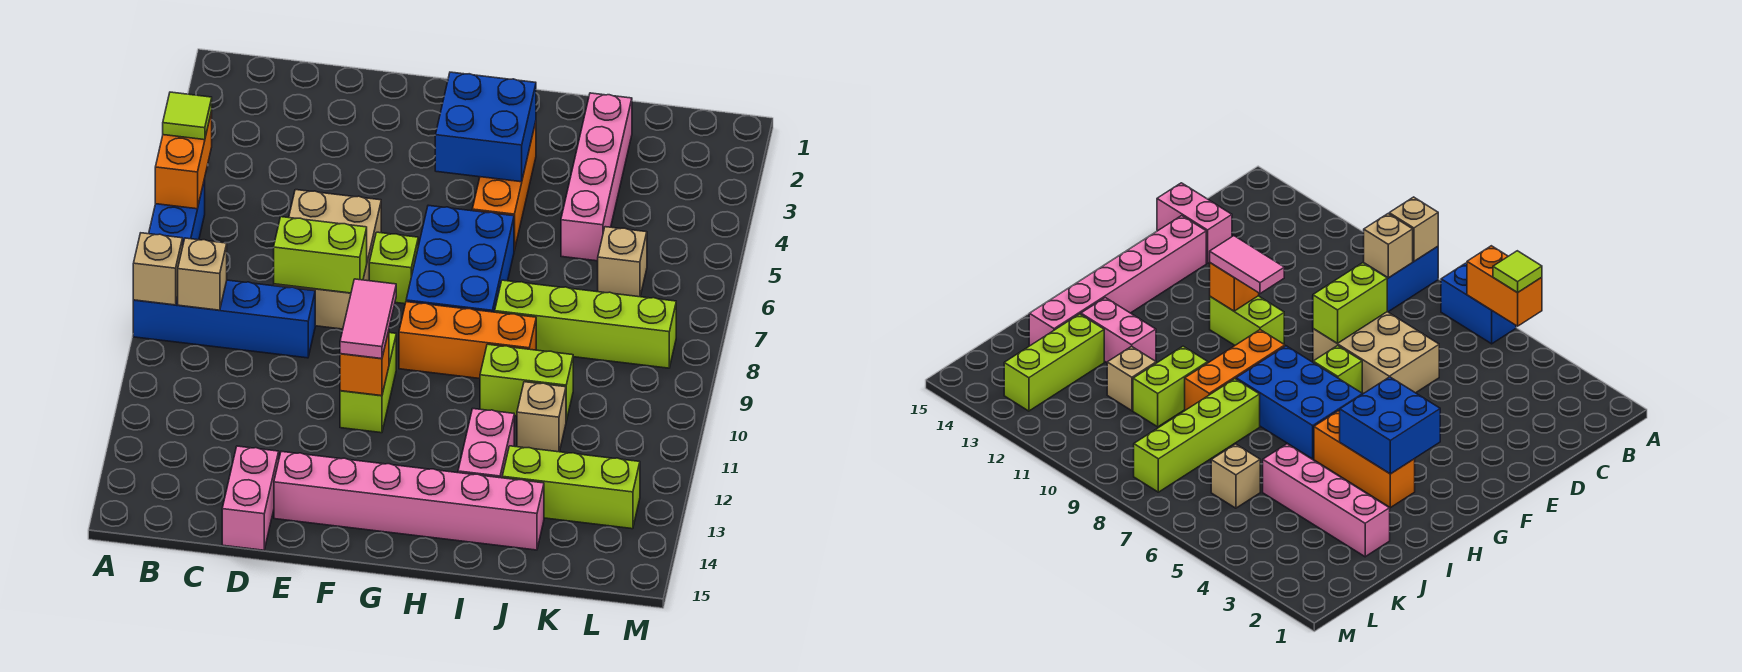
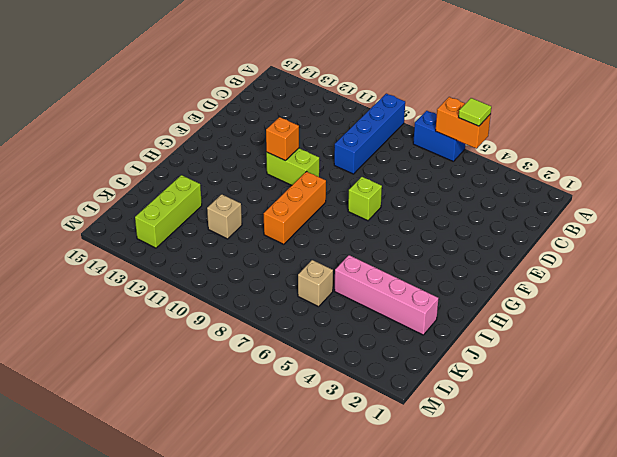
none -> tan 2x3 brick [274,190,381,329]
none -> pink 1x2 brick [222,446,279,550]
none -> pink 1x6 brick [274,451,544,550]

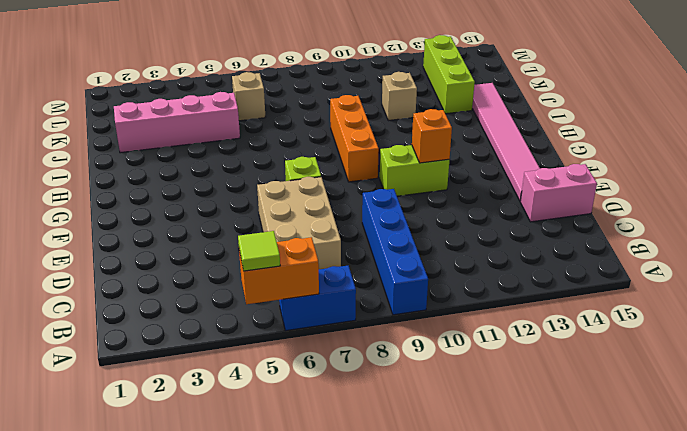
tan 2x3 brick [257,177,341,269] -> tan 2x3 brick turned to [274,190,381,329]
pink 1x6 tile [472,83,540,201] -> pink 1x6 brick [274,451,544,550]
none -> blue 2x3 brick [406,205,514,312]
none -> orange 1x3 brick [472,122,536,251]
none -> lime 1x4 brick [495,280,676,368]

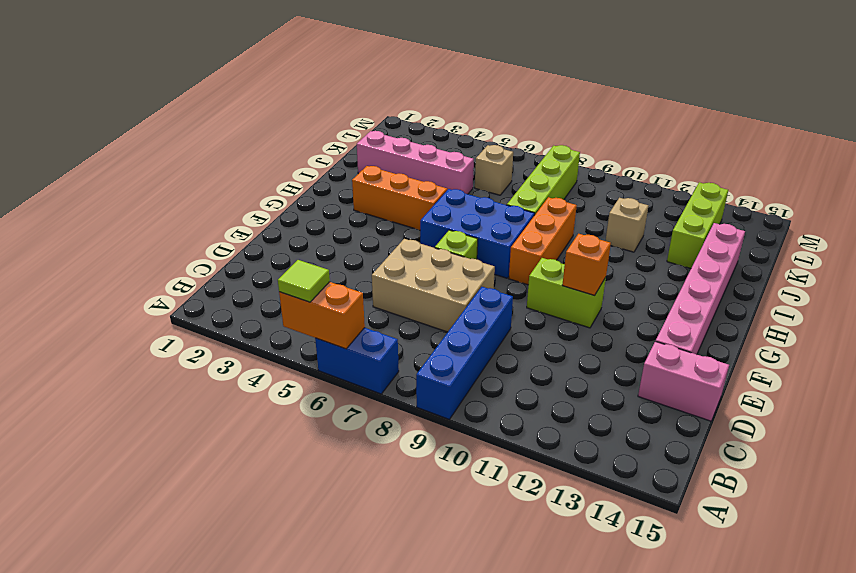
none -> lime 1x2 brick [480,344,573,421]
none -> pink 1x2 brick [458,409,514,478]
none -> tan 1x1 brick [133,233,183,305]

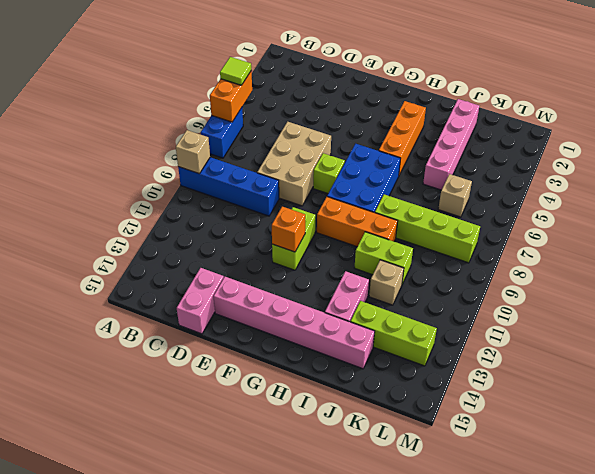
none -> tan 1x1 brick [178,238,227,310]
none -> lime 1x2 brick [274,217,367,293]
none -> blue 2x2 brick [435,72,536,182]

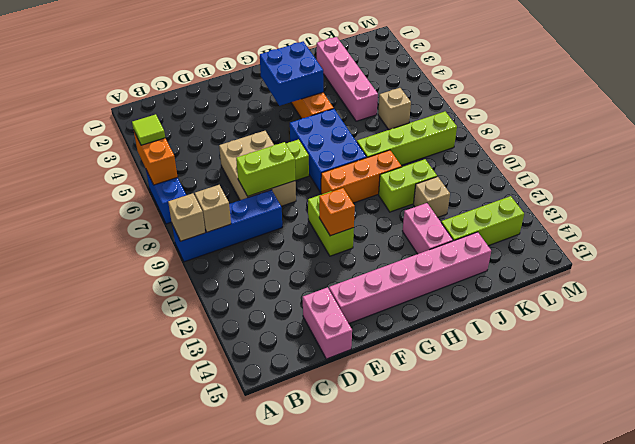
none -> pink 1x2 tile [340,279,396,359]

